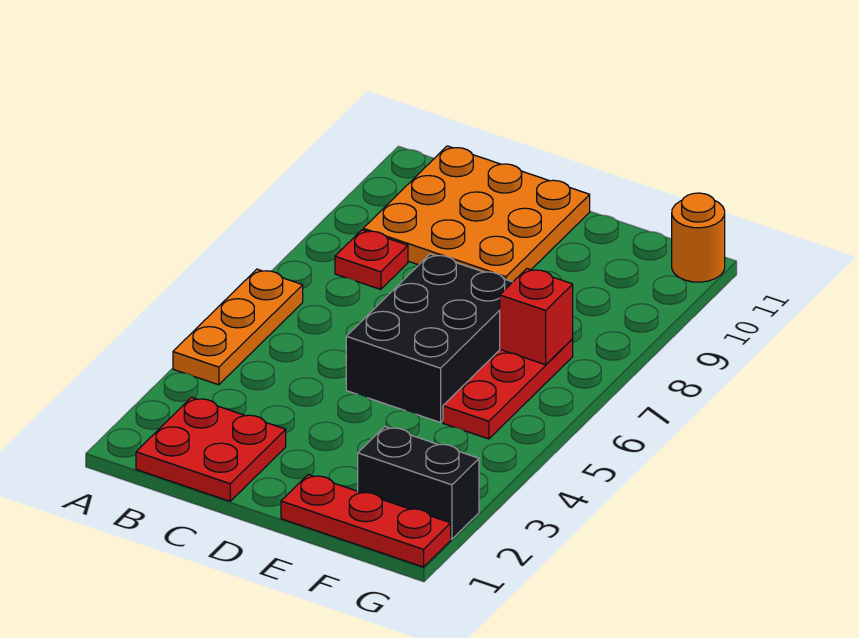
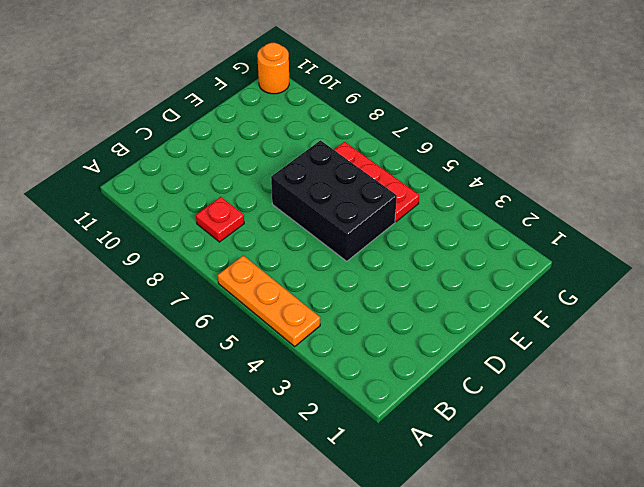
none -> red 2x2 plate [136,397,286,501]
none -> orange 3x3 plate [363,146,590,282]

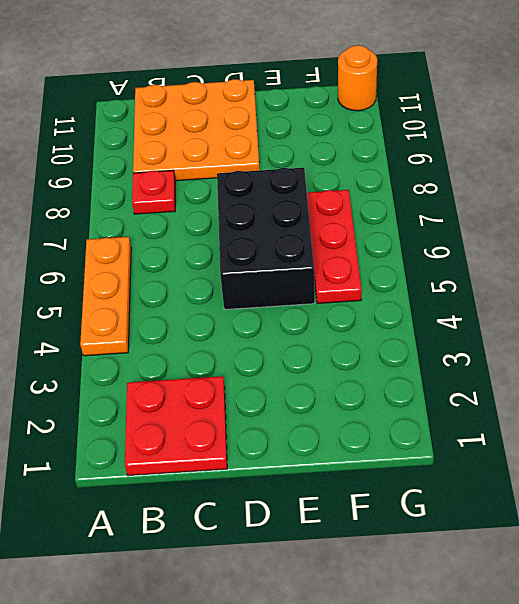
none -> red 1x3 plate [281,475,451,567]
none -> black 1x2 brick [358,427,479,539]

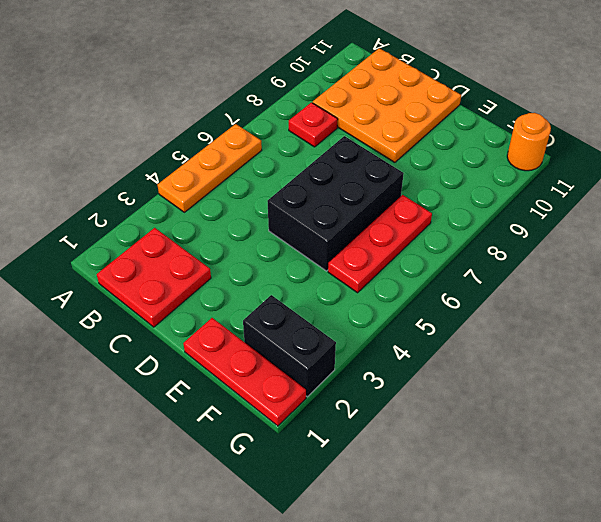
none -> red 1x1 brick [500,269,573,365]

